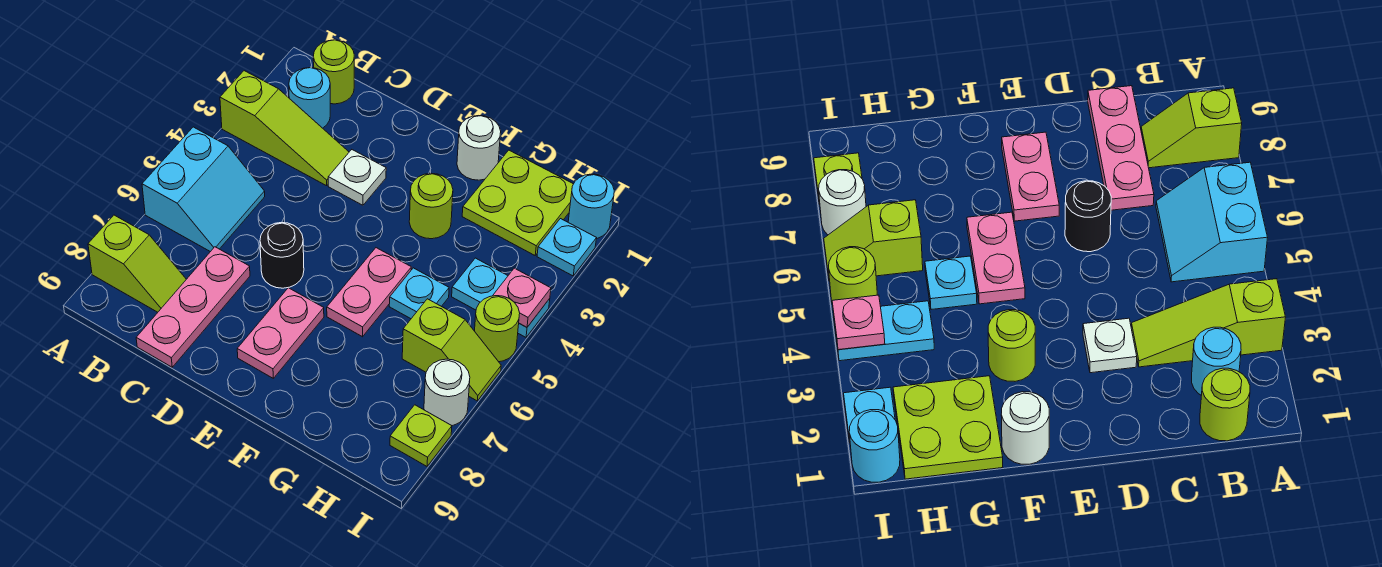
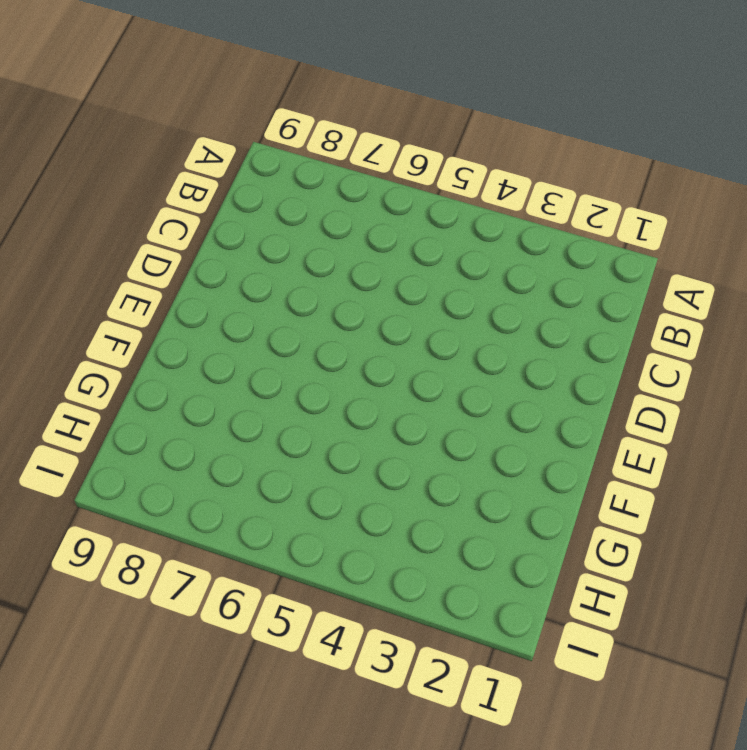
none -> lime 1x3 slope [220,71,349,186]
none -> cyan 2x2 slope [142,127,265,252]
none -> lime 1x2 slope [88,215,186,312]

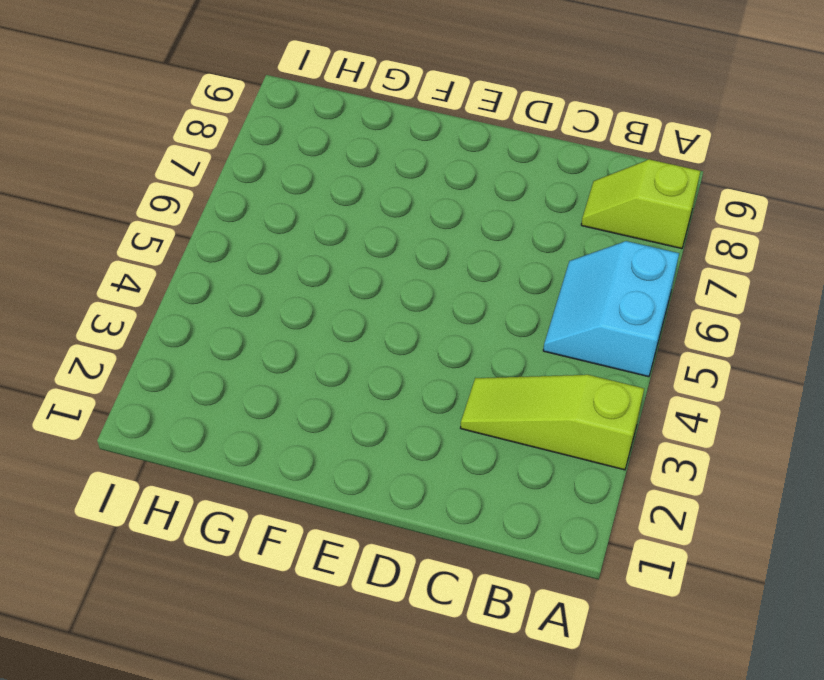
none -> lime 1x1 round brick [313,40,354,104]
none -> cyan 1x1 round brick [289,68,330,128]
none -> pink 1x3 plate [136,247,250,367]

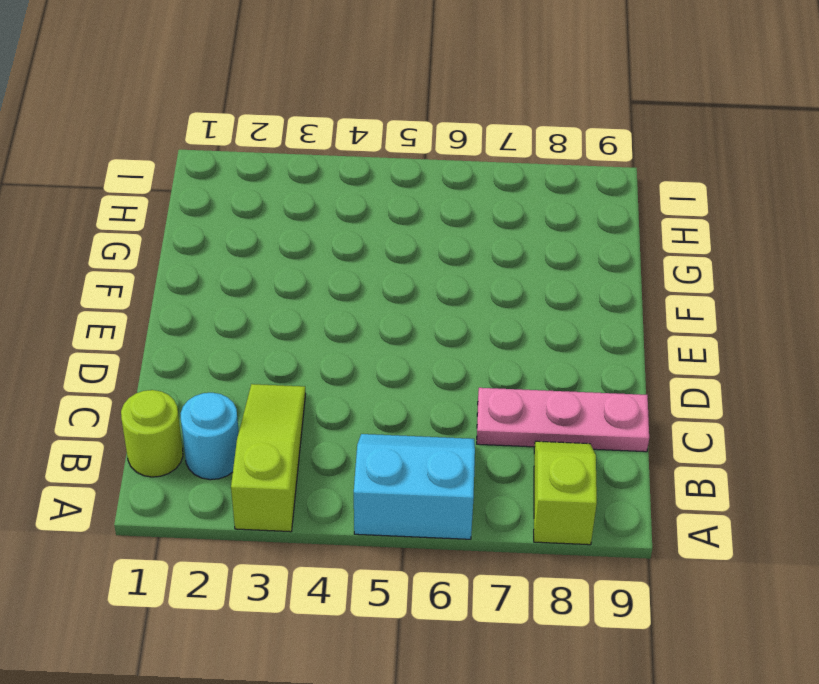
none -> white 1x1 plate [328,150,386,205]
none -> black 1x1 round brick [260,222,304,288]
none -> pink 1x2 plate [237,288,324,378]

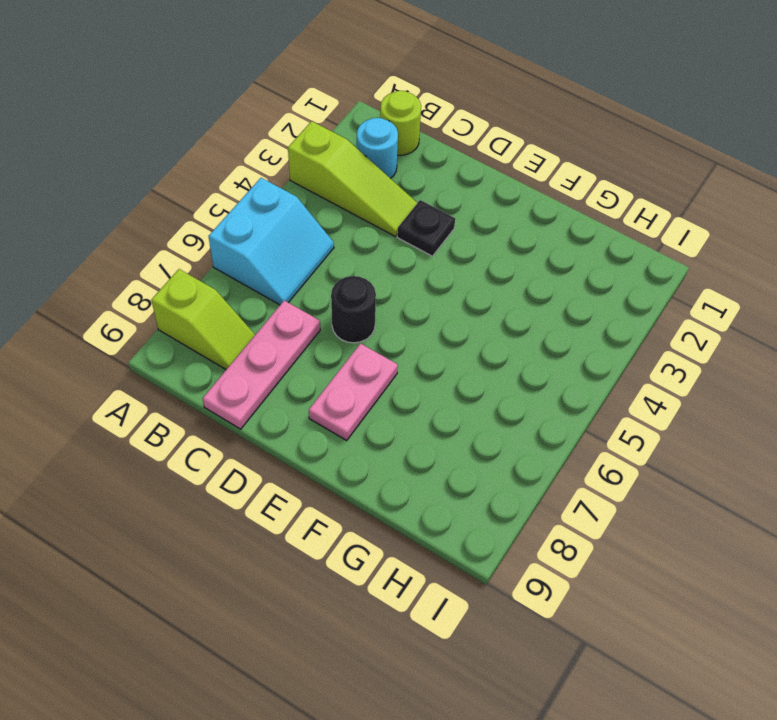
black 1x1 plate [397,200,455,256] -> white 1x1 plate [328,150,386,205]
none -> white 1x1 round brick [457,116,501,180]
none -> lime 1x1 round brick [409,173,453,239]
none -> pink 1x2 plate [327,248,411,337]

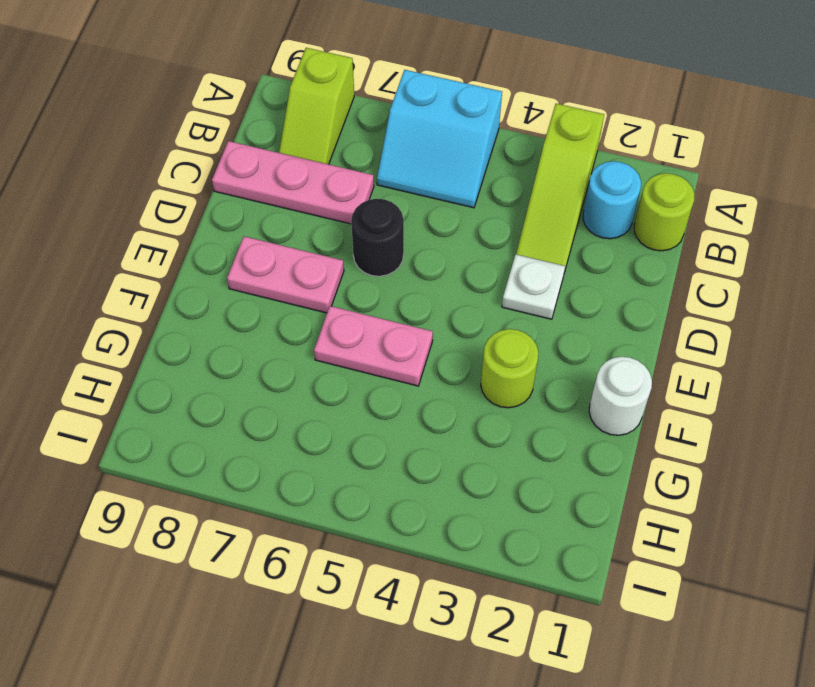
none -> lime 2x2 plate [462,150,573,255]
none -> cyan 1x1 plate [389,268,449,319]
none -> cyan 1x2 plate [452,258,550,337]

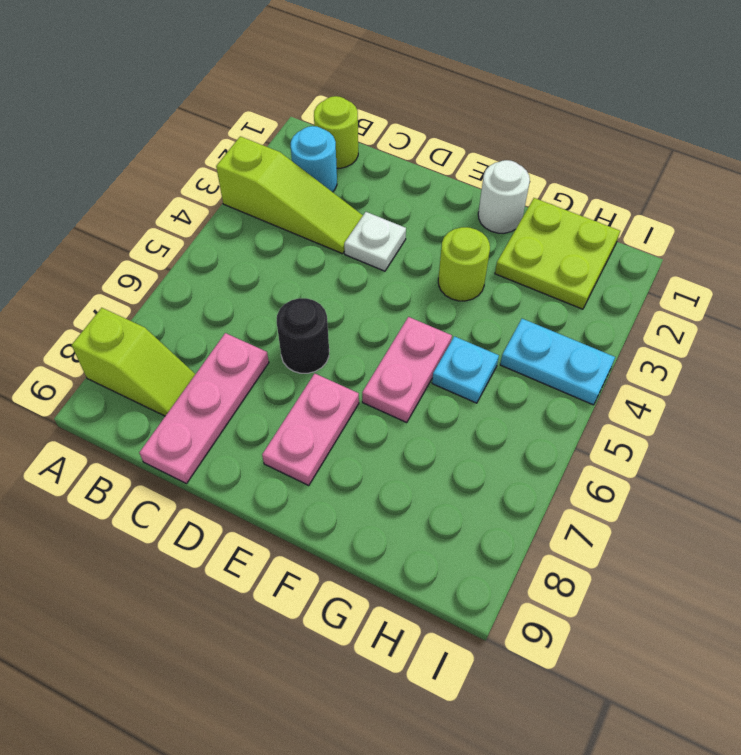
none -> cyan 2x2 slope [142,127,265,252]
none -> lime 1x2 slope [402,299,501,401]
none -> cyan 1x1 round brick [568,174,614,239]

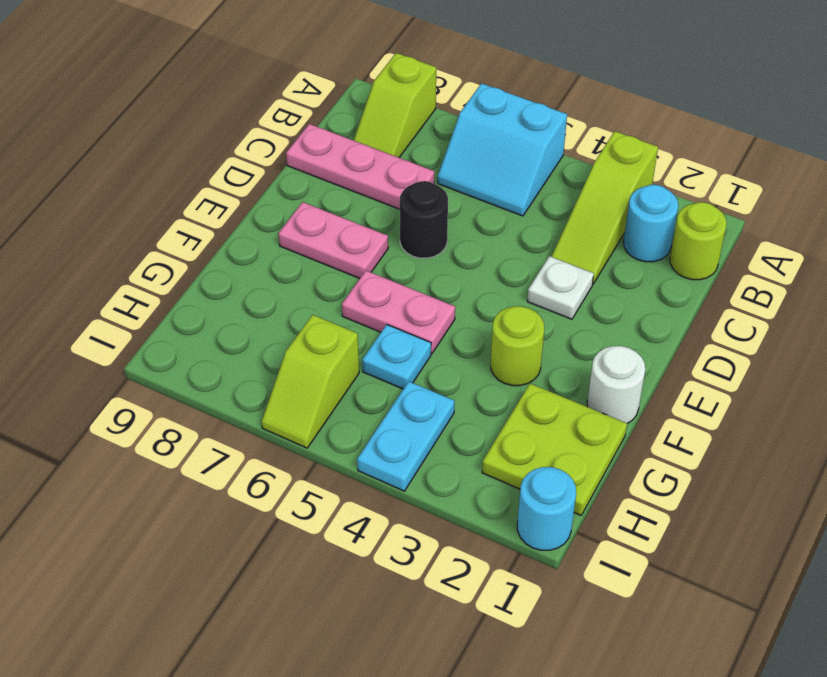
none -> cyan 1x1 plate [537,219,596,276]
none -> lime 1x1 round brick [475,296,520,362]
none -> white 1x1 round brick [424,359,470,426]

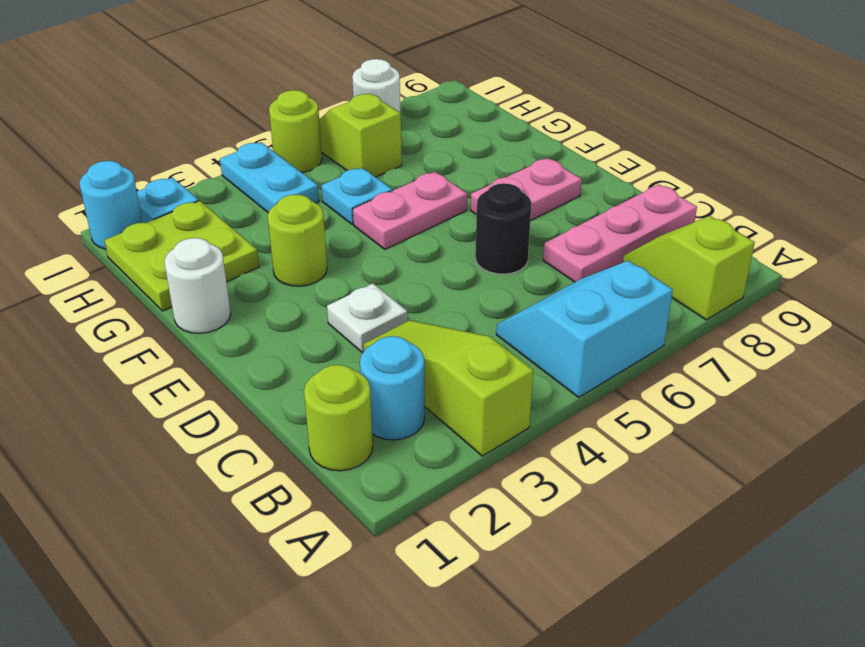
none -> lime 1x1 plate [390,405,452,466]
none -> pink 1x1 plate [493,268,551,327]

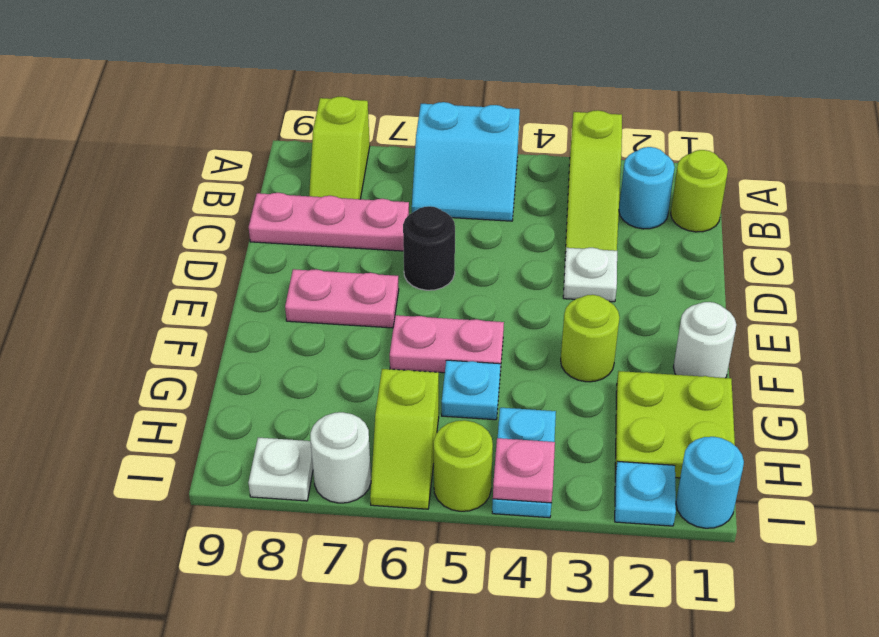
white 1x1 plate [248,438,313,501] -> lime 1x1 plate [390,405,452,466]

